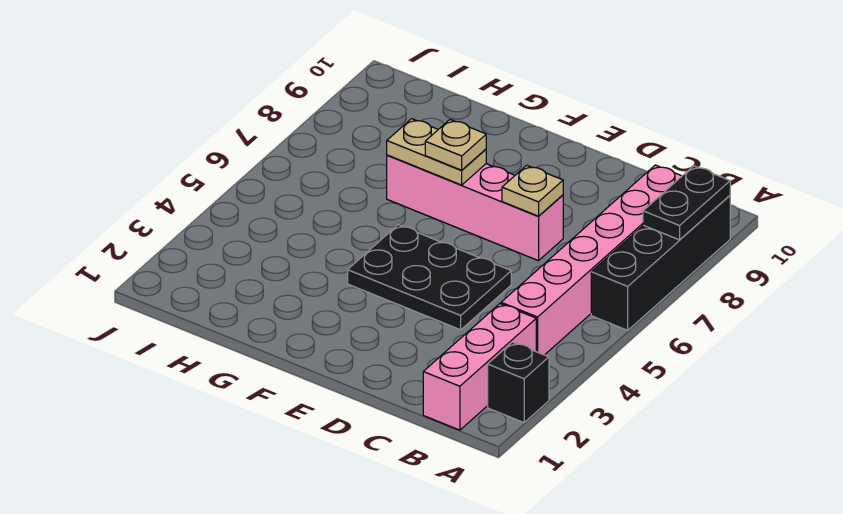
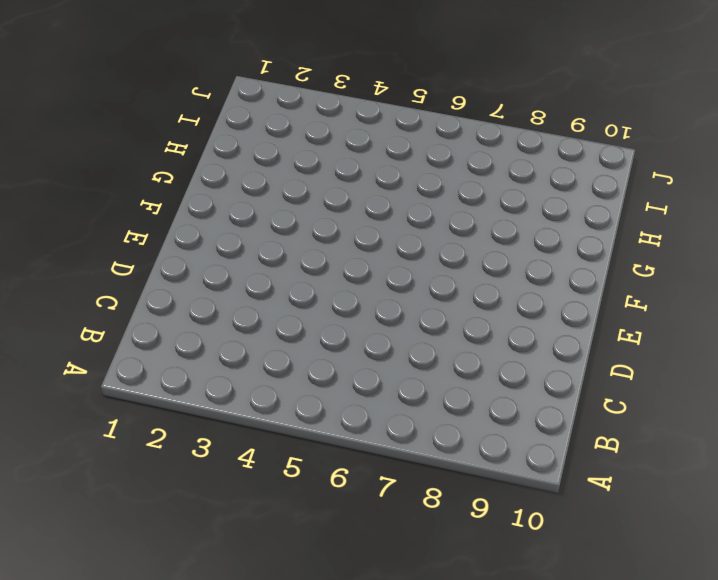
none -> black 1x1 brick [488,342,549,423]
none -> black 1x4 brick [591,196,730,330]

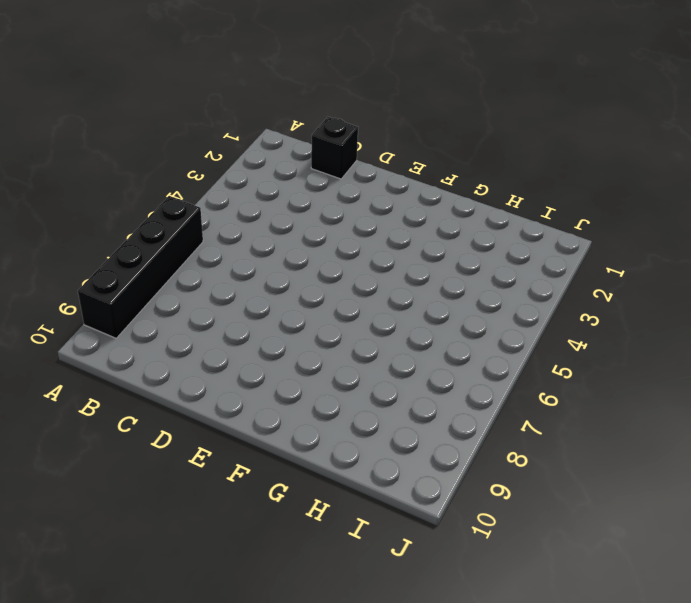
black 1x1 brick [311,117,358,179] -> black 1x1 brick moved to [488,342,549,423]
none -> pink 1x3 brick [423,304,536,430]
none -> pink 1x6 brick [501,165,682,355]

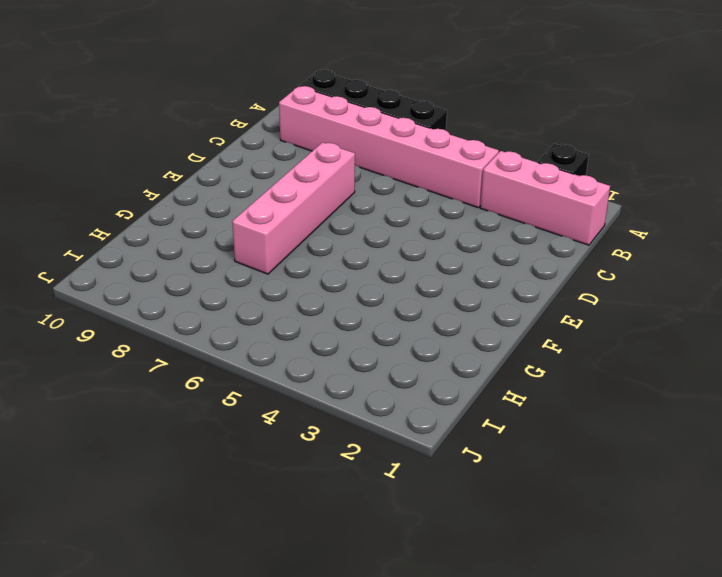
none -> black 2x3 plate [348,225,511,330]
none -> black 1x2 plate [643,166,730,240]

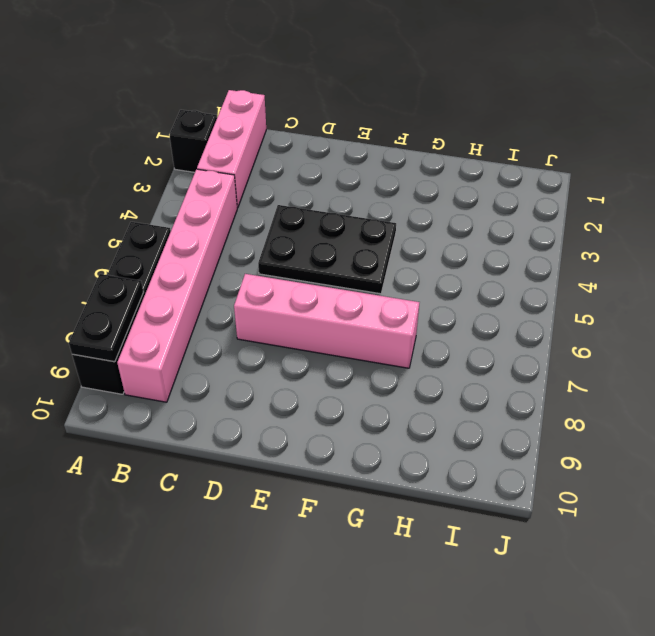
none -> tan 1x1 plate [502,165,563,216]
none -> tan 1x2 plate [387,119,486,185]

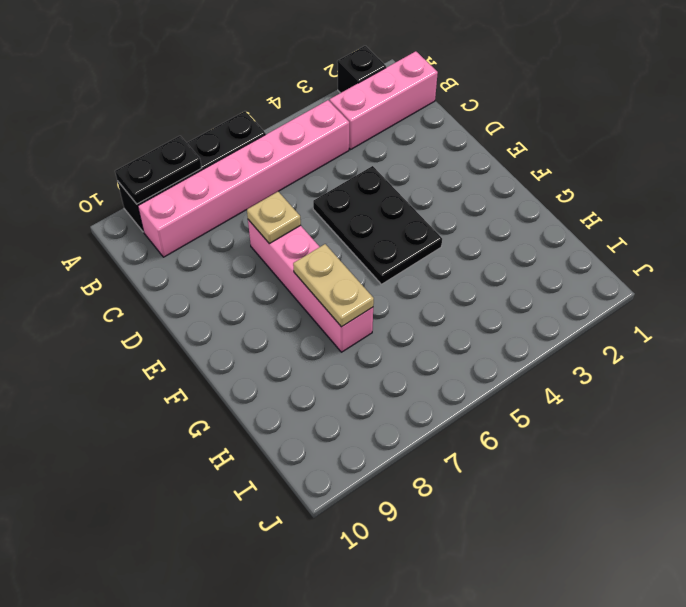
none -> tan 1x1 plate [425,120,486,170]

